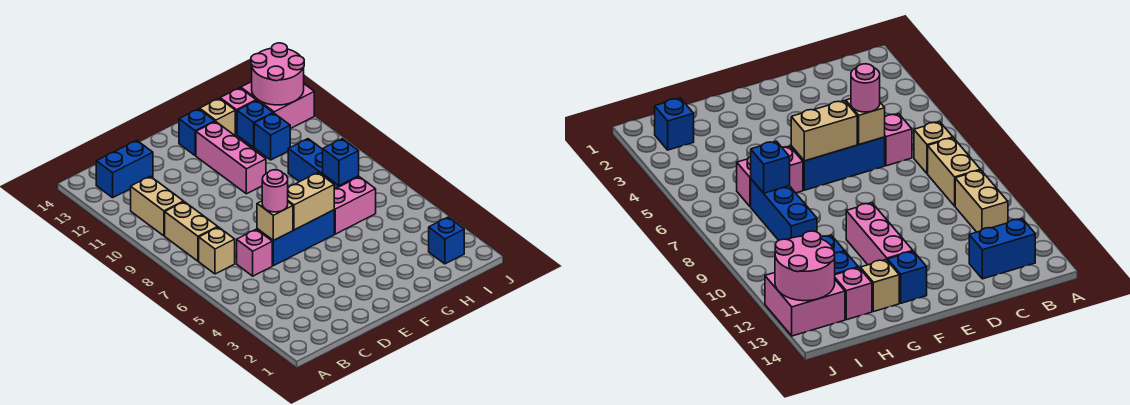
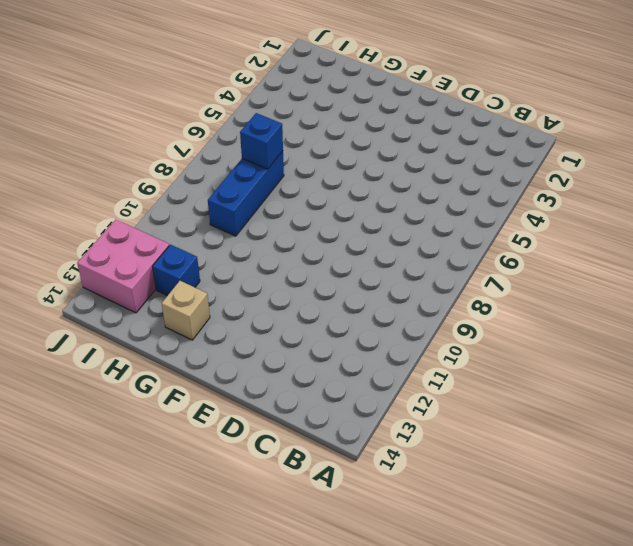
none -> tan 1x1 brick [199,227,235,274]
none -> tan 1x2 brick [165,202,218,261]
none -> tan 1x2 brick [131,176,184,236]

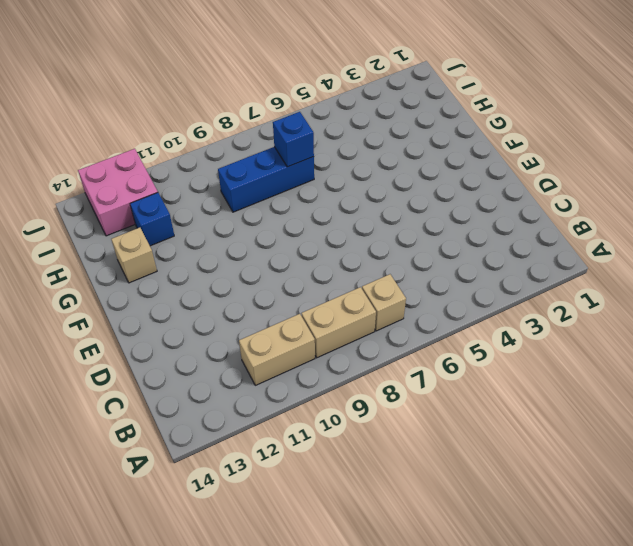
none -> blue 1x2 brick [96,140,153,198]
none -> pink 1x1 brick [237,229,272,276]
none -> blue 1x3 brick [257,210,334,266]

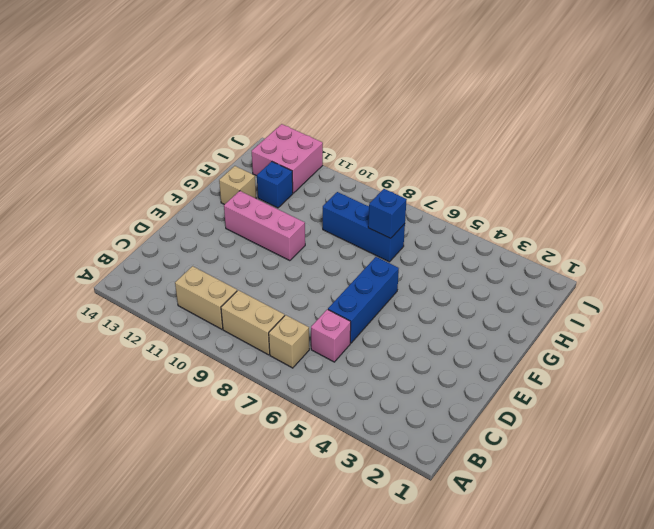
none -> blue 1x2 brick [96,140,153,198]
none -> blue 1x1 brick [179,109,215,156]
none -> pink 1x2 brick [334,177,376,234]

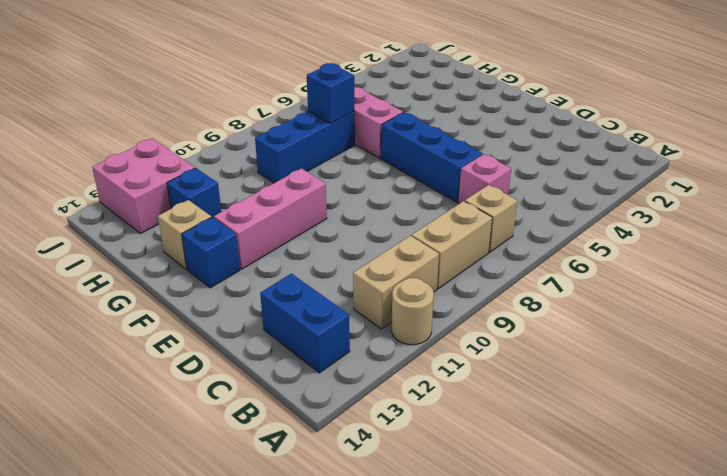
tan 1x1 round brick [392,278,434,345] -> none
none -> blue 1x1 brick [254,113,290,160]
none -> pink 1x1 brick [220,88,256,135]
none -> blue 1x1 brick [429,217,464,264]

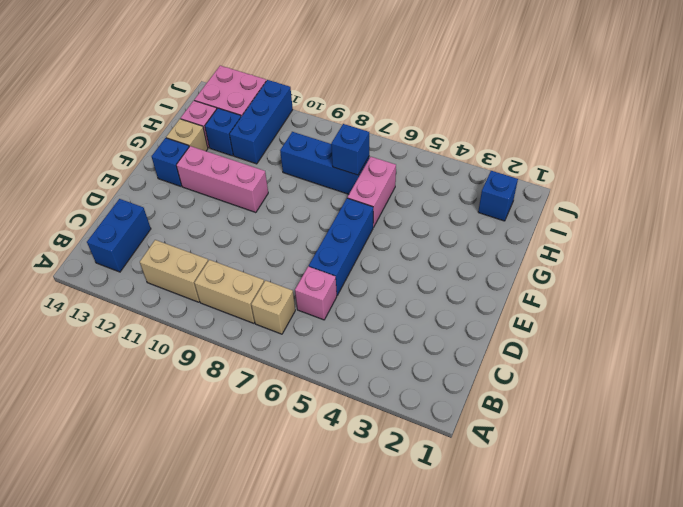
blue 1x3 brick [230,80,293,164] -> blue 1x1 brick [254,113,290,160]
none -> tan 1x1 brick [257,201,293,241]
none -> tan 1x2 brick [288,173,334,230]
none -> pink 2x2 round brick [251,43,304,105]

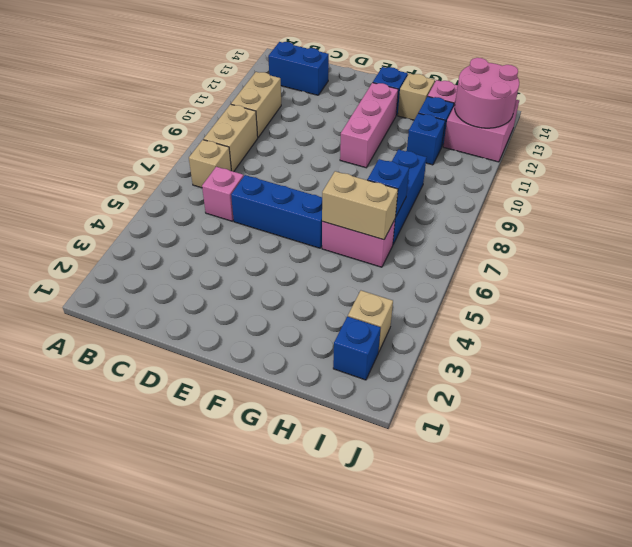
tan 1x2 brick [322,171,398,240] -> tan 1x2 brick moved to [288,173,334,230]
tan 1x1 brick [348,291,393,352] -> tan 1x1 brick moved to [257,201,293,241]
none -> pink 1x1 round brick [262,170,288,212]

